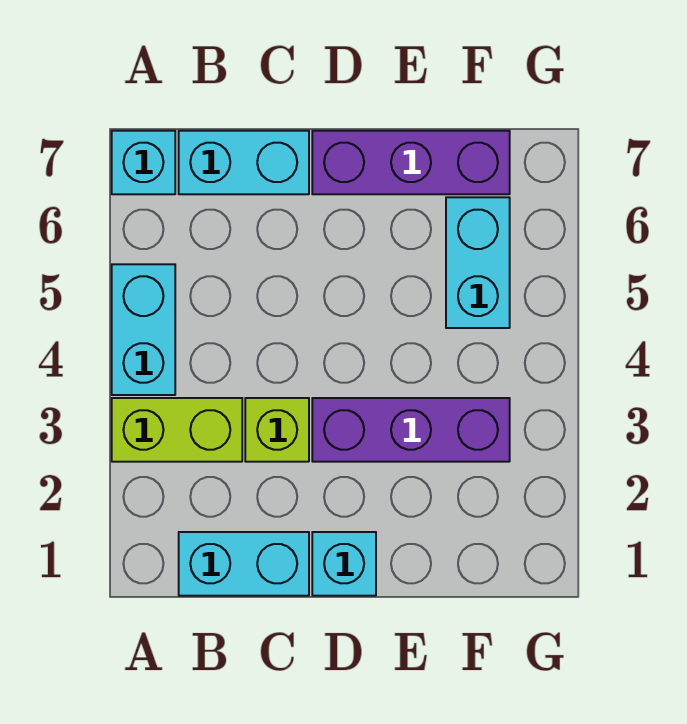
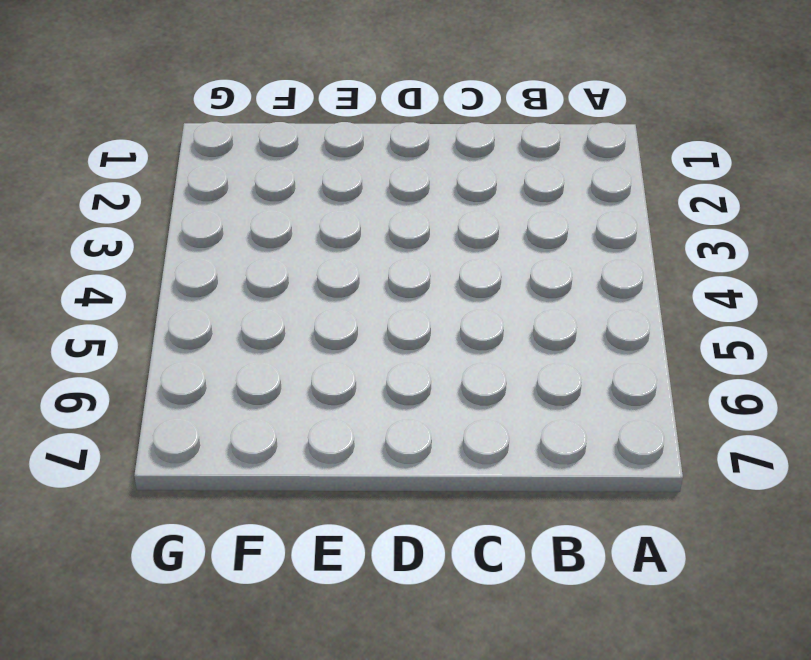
none -> lime 1x2 brick [112,398,242,462]
none -> cyan 1x2 brick [112,264,175,395]

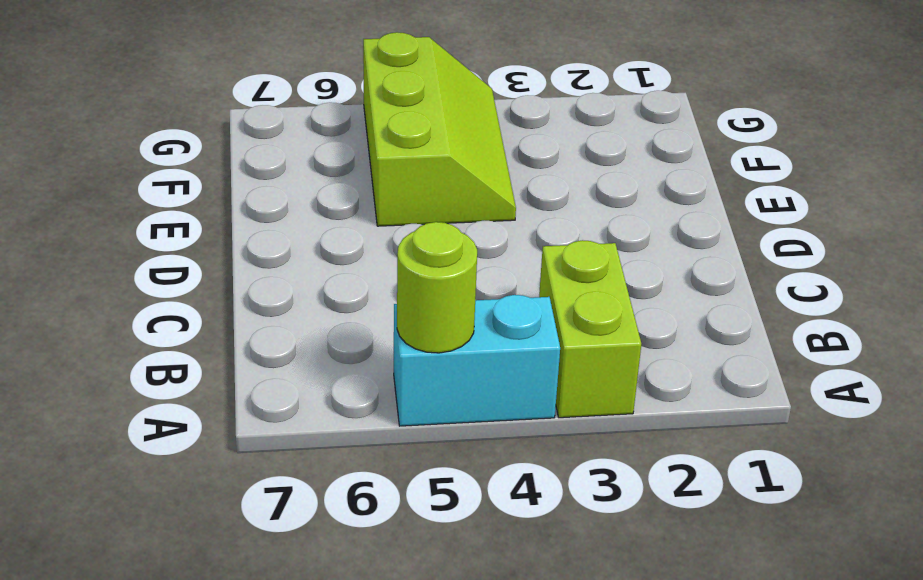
lime 1x1 round brick [397,222,477,353] -> none
lime 2x3 slope [363,32,516,226] -> cyan 1x2 brick [446,197,510,328]
none -> cyan 1x1 brick [112,131,175,194]
none -> cyan 1x2 brick [179,532,309,596]

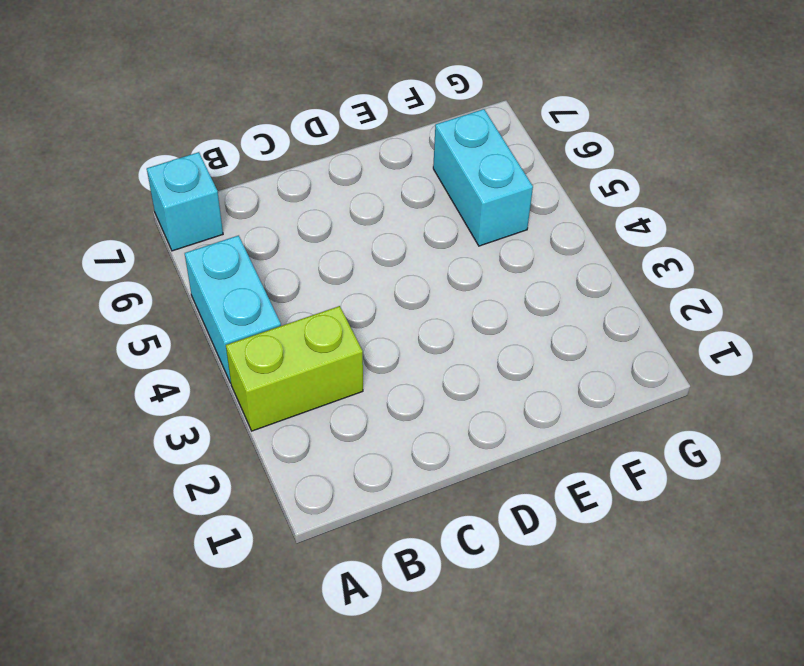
none -> cyan 1x2 brick [179,532,309,596]
none -> cyan 1x2 brick [179,131,309,194]

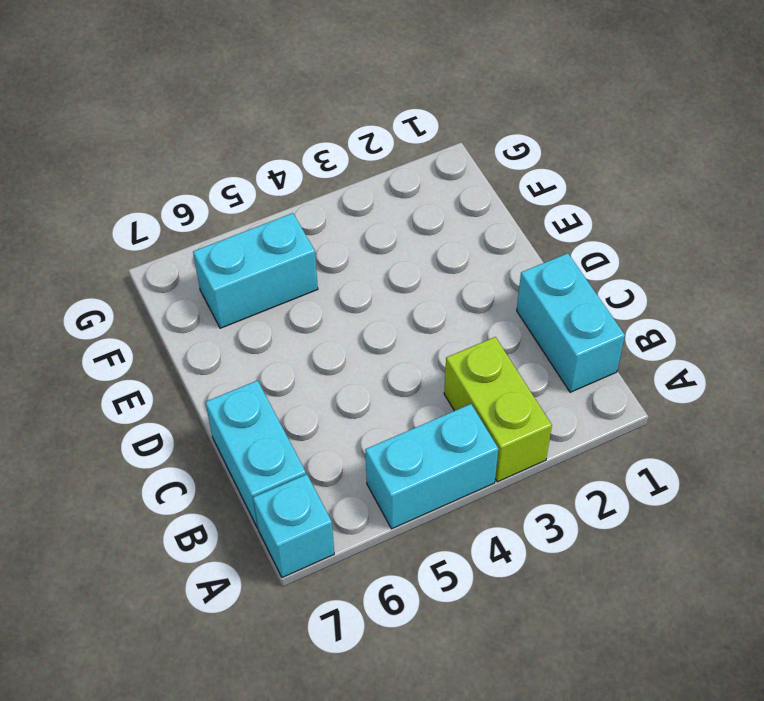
none -> lime 1x1 brick [245,398,309,462]
none -> cyan 1x1 brick [312,532,376,596]

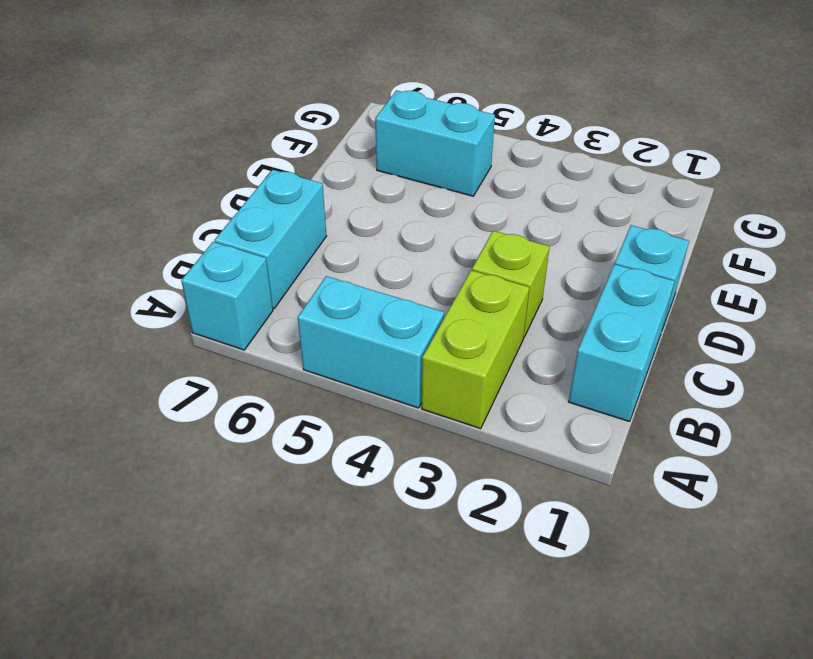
none -> purple 1x3 brick [312,398,510,462]
none -> purple 1x3 brick [312,131,510,194]

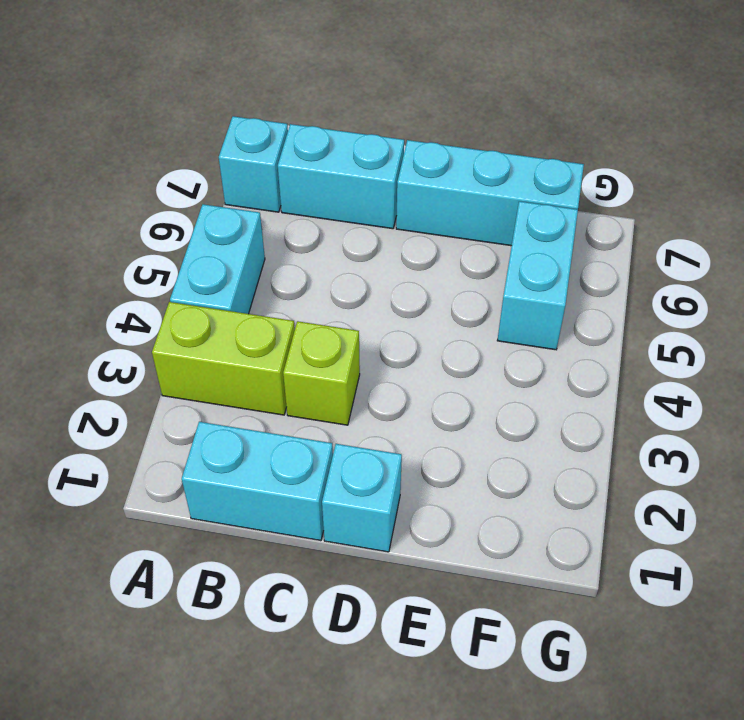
cyan 1x3 brick [396,140,584,246] -> purple 1x3 brick [312,131,510,194]
none -> purple 1x3 brick [312,398,510,462]

